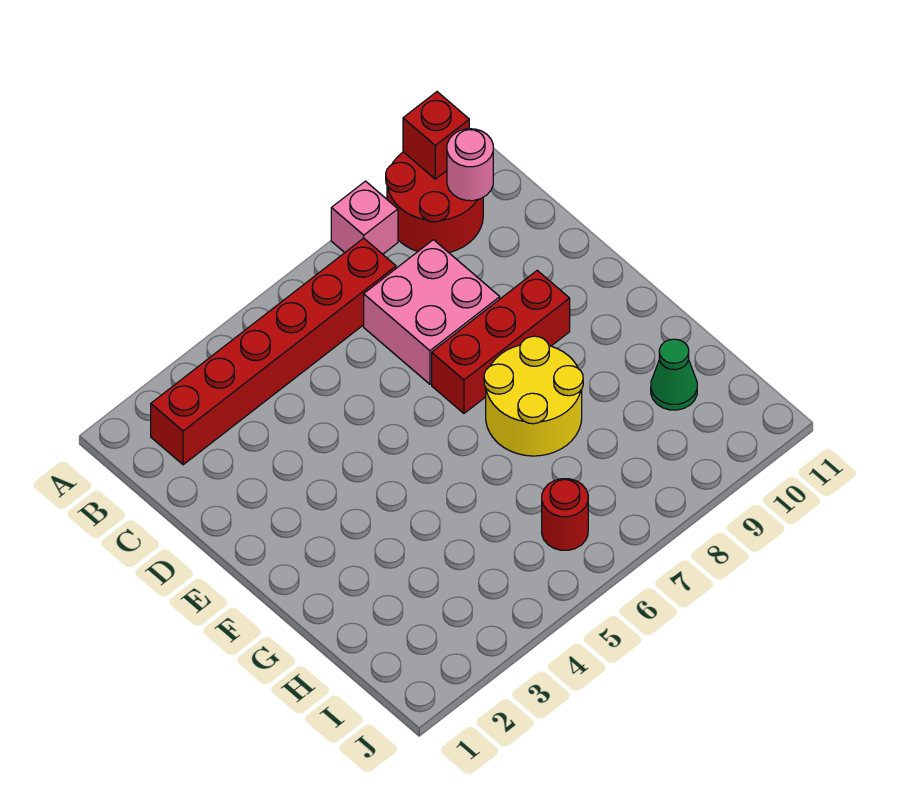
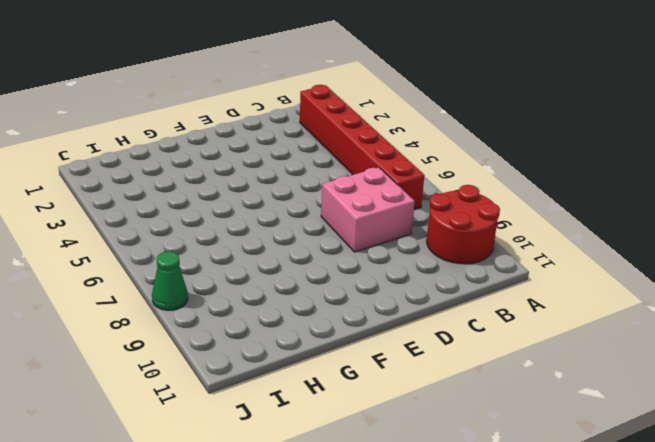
green 1x1 cone [152,251,188,310] -> green 1x1 cone moved to [651,339,697,410]
none -> pink 1x1 brick [331,181,398,254]
none -> red 1x3 brick [432,270,570,413]

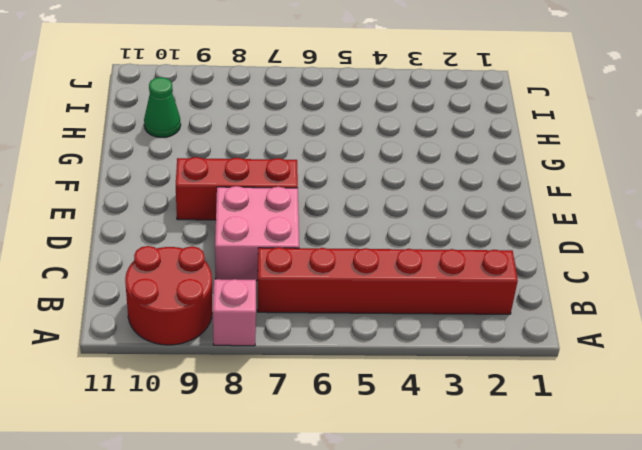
none -> yellow 2x2 round brick [484,336,583,456]
none -> red 1x1 round brick [542,479,588,550]

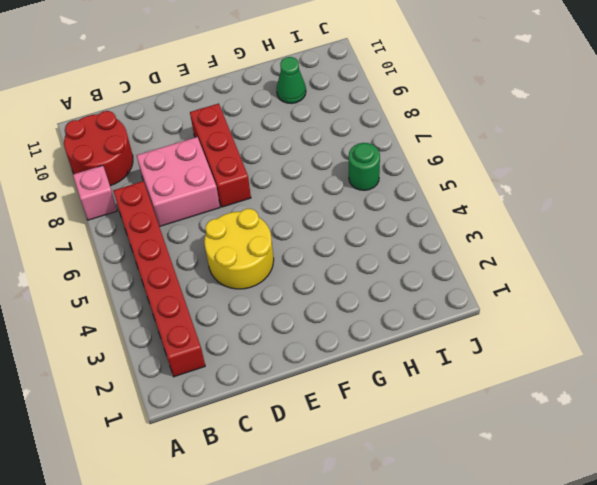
yellow 2x2 round brick [204,209,274,289] -> yellow 2x2 round brick moved to [484,336,583,456]
green 1x1 round brick [349,143,380,190] -> red 1x1 round brick [542,479,588,550]
none -> red 1x1 brick [403,92,469,179]
none -> pink 1x1 round brick [447,129,493,201]

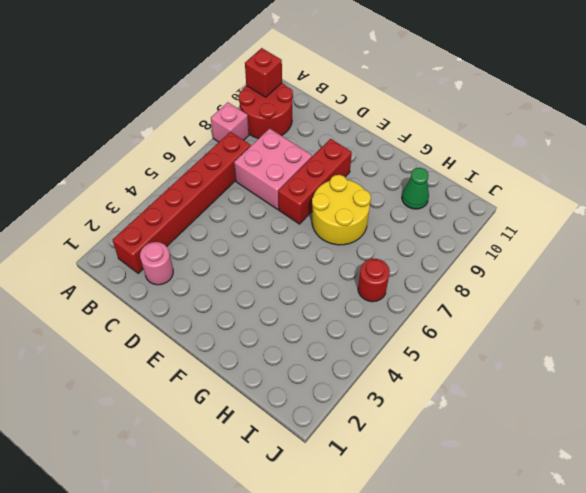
pink 1x1 round brick [140,242,173,285] -> pink 1x1 round brick moved to [447,129,493,201]

